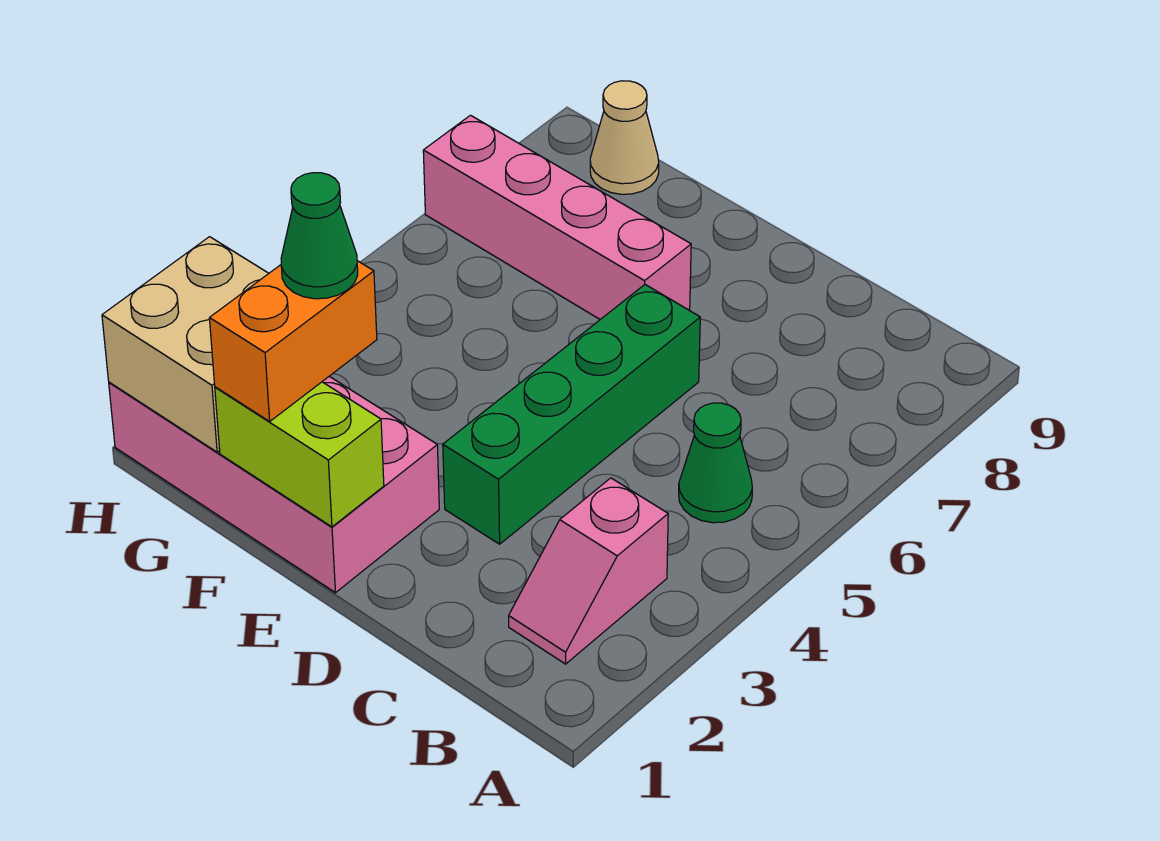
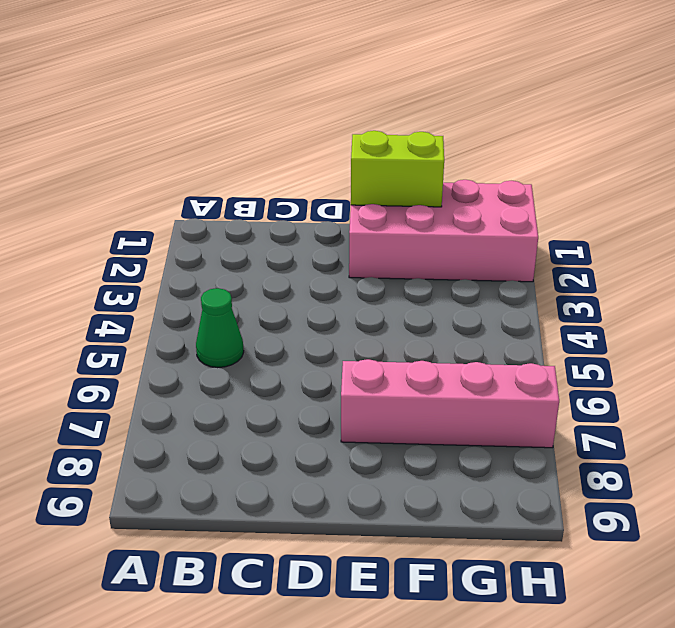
none -> pink 1x2 slope [509,478,668,664]
none -> green 1x4 brick [443,285,700,544]

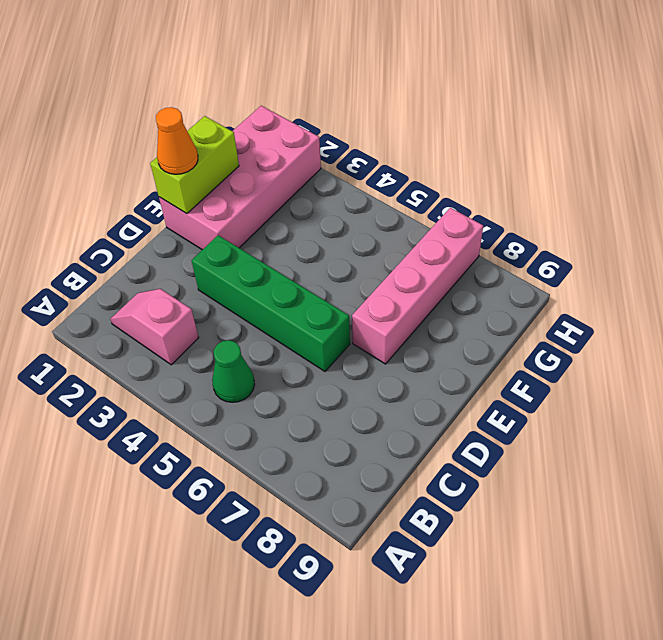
orange 1x1 cone [156,107,198,174] -> none
none -> tan 1x1 cone [590,81,659,194]
none -> tan 2x2 brick [102,237,269,452]

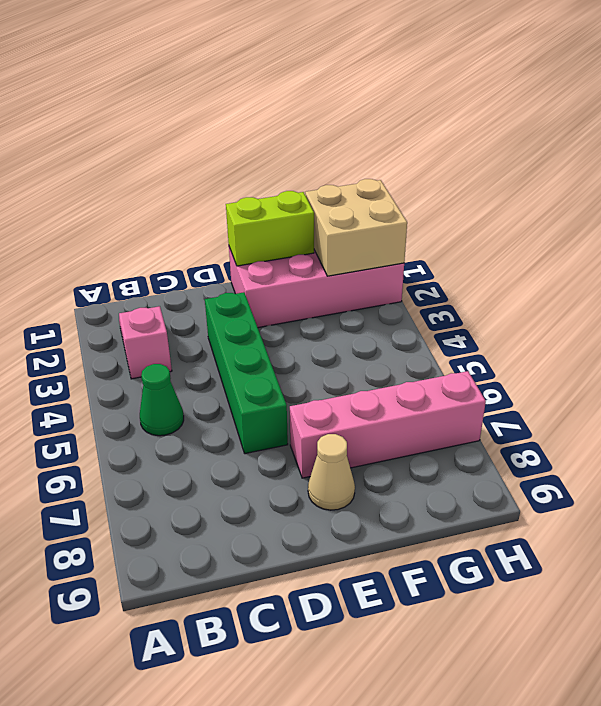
tan 1x1 cone [308,434,355,510] -> tan 1x1 cone moved to [590,81,659,194]
none -> orange 1x2 brick [209,261,377,421]
none -> green 1x1 cone [281,173,358,299]

